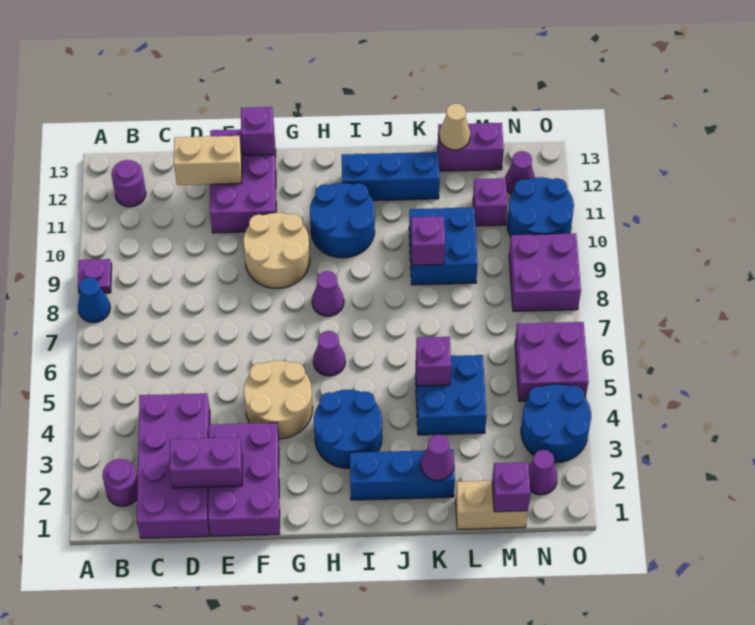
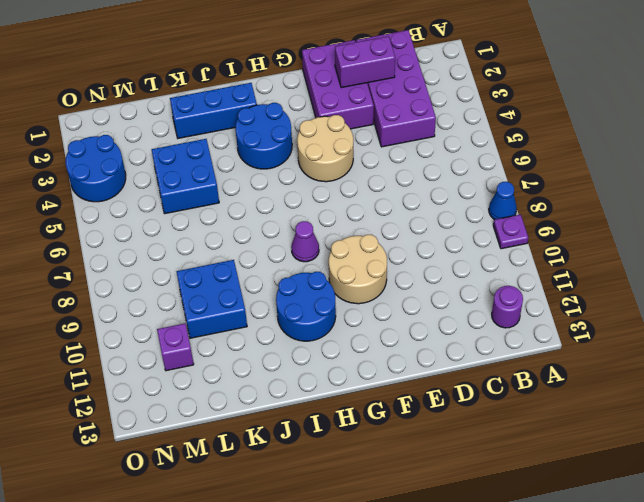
none -> purple 1x1 round brick [102,459,138,506]
none -> purple 2x3 brick [210,129,276,233]
none -> purple 1x1 cone [313,331,345,376]
none -> blue 1x3 brick [342,152,440,201]

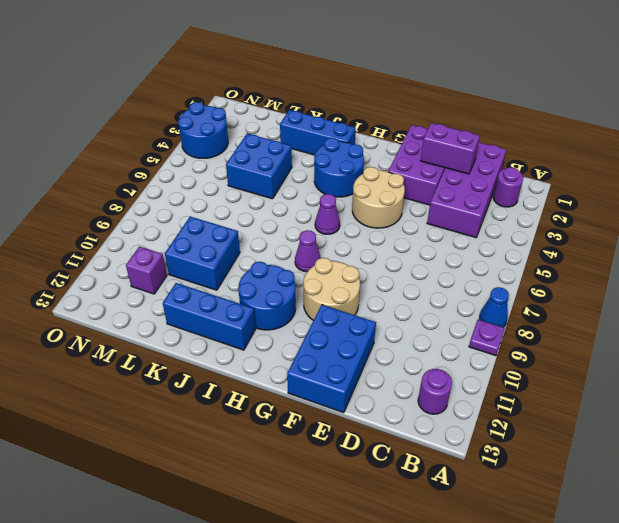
blue 2x3 brick [287,305,376,413] -> purple 2x3 brick [210,129,276,233]
none -> tan 1x2 brick [456,481,528,529]
none -> purple 1x2 brick [438,123,504,171]
none -> purple 1x1 cone [529,450,558,495]
none -> purple 2x2 brick [515,322,589,401]

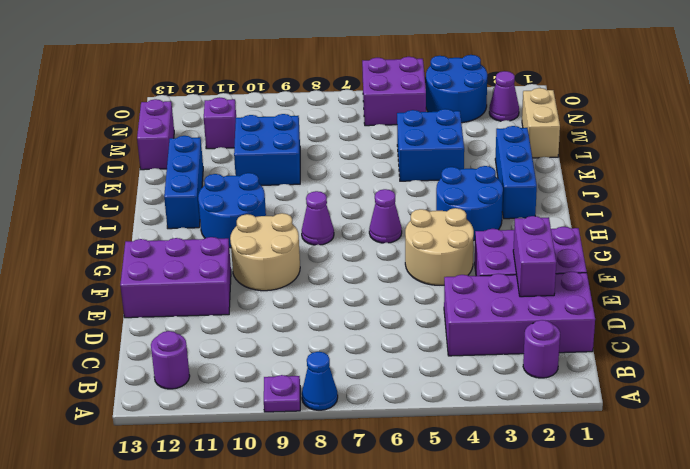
none -> purple 2x2 brick [509,233,581,311]
none -> blue 2x2 round brick [507,177,574,237]
none -> purple 1x1 cone [505,151,535,194]
none -> tan 1x2 brick [174,136,242,185]

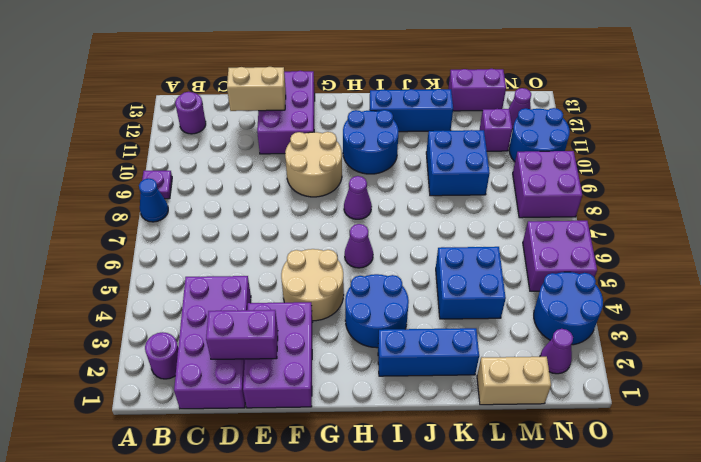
none -> purple 1x1 brick [241,107,274,155]
none -> purple 1x1 cone [421,435,454,481]
none -> purple 1x1 brick [416,337,451,386]
none -> purple 1x1 brick [411,216,445,265]

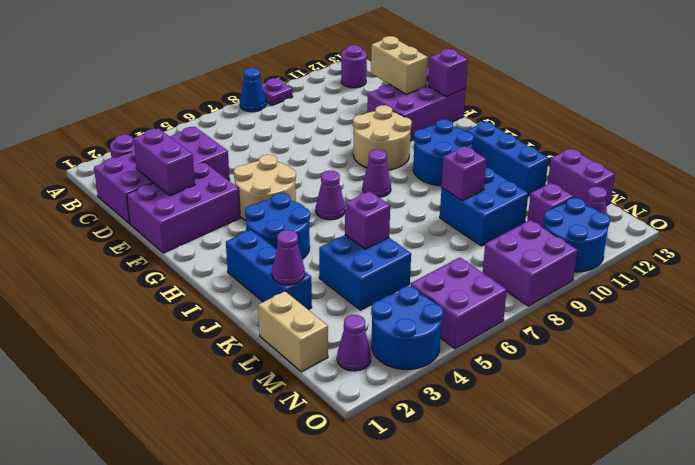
none -> tan 1x1 cone [439,103,470,150]
none -> purple 1x1 brick [492,462,530,512]

